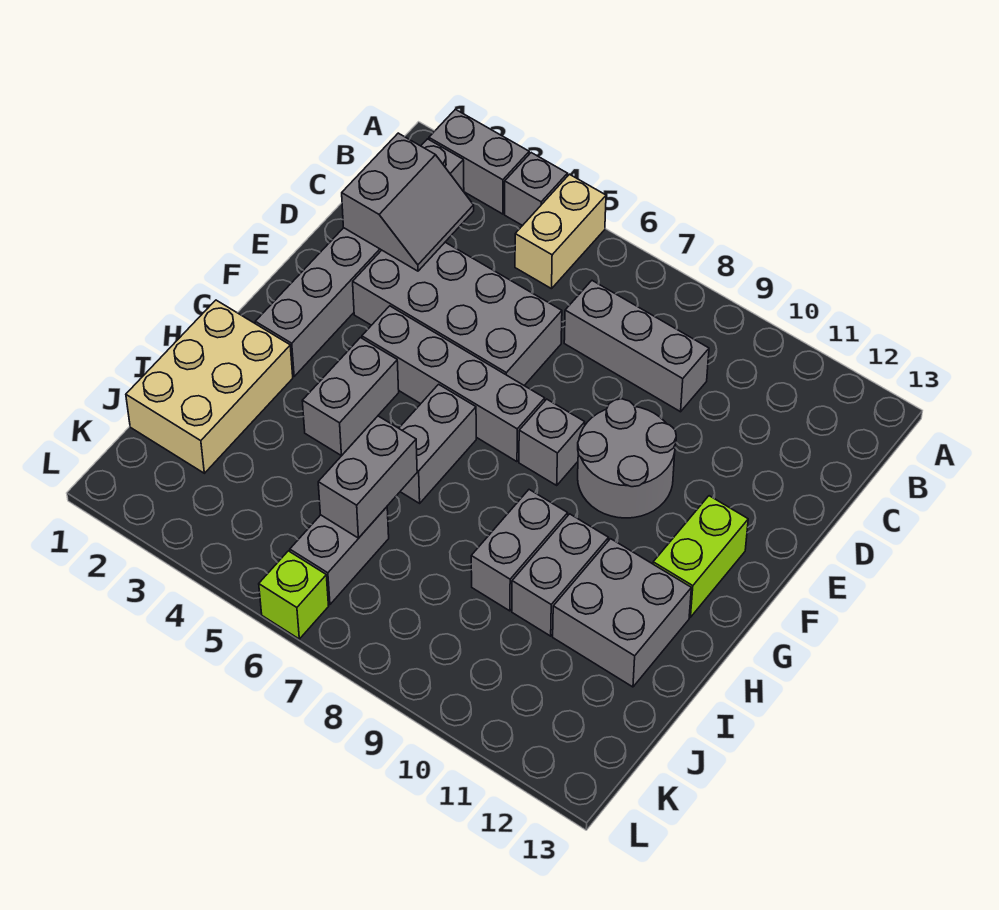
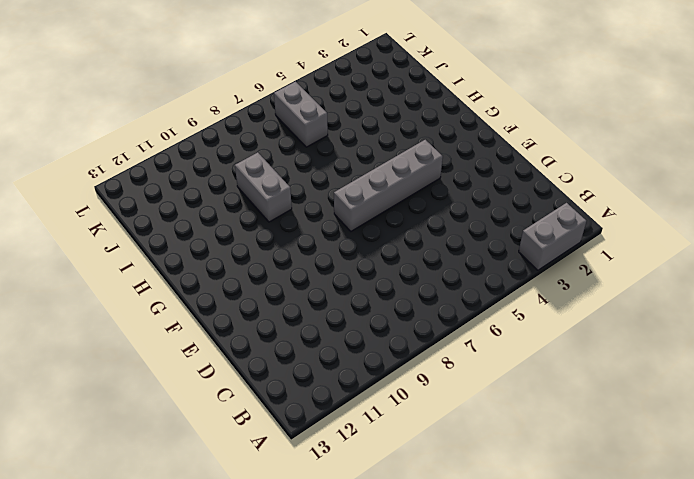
none -> grey 1x1 brick [505,153,568,226]
none -> tan 1x2 brick [515,174,606,289]
none -> grey 1x6 brick [255,139,464,376]

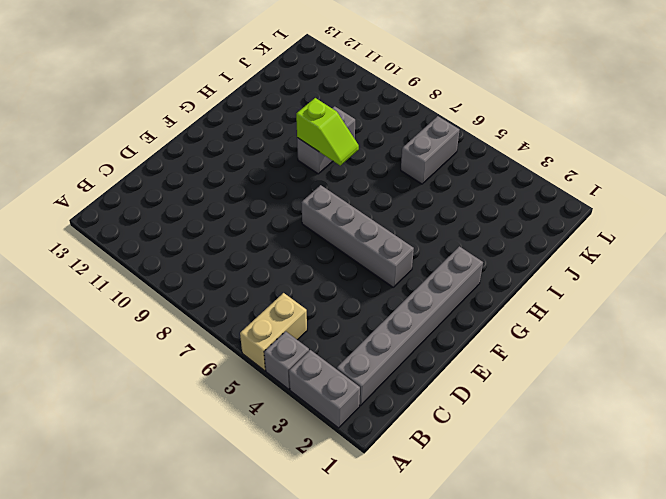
lime 1x2 slope [296,98,359,165] -> none
none -> grey 1x3 brick [564,281,709,412]
none -> grey 2x4 brick [353,242,562,385]
none -> grey 2x2 round brick [578,399,676,518]

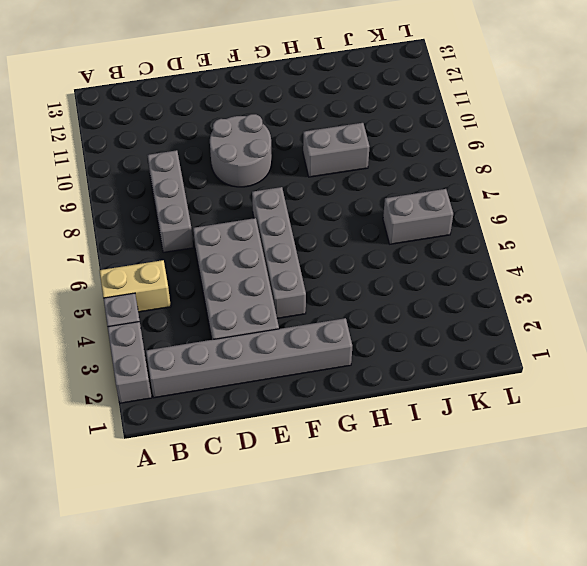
none -> grey 1x1 brick [519,399,585,485]
none -> lime 1x2 brick [653,496,748,617]
none -> grey 1x2 brick [302,338,399,456]

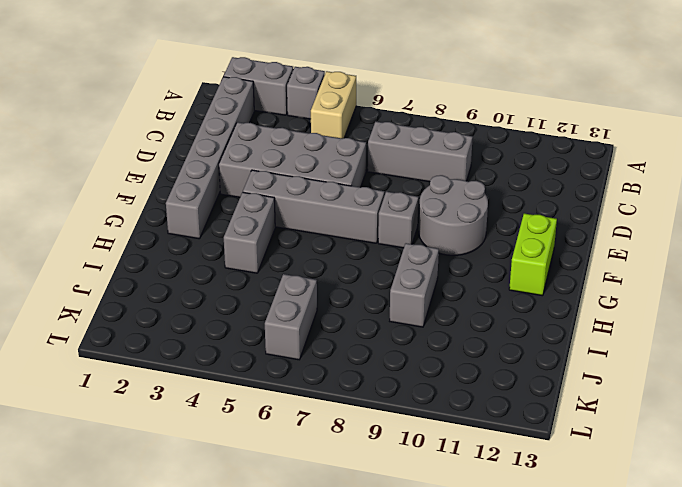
none -> grey 1x2 brick [399,384,476,503]
none -> tan 2x3 brick [126,300,293,473]
none -> grey 1x2 brick [512,514,609,636]

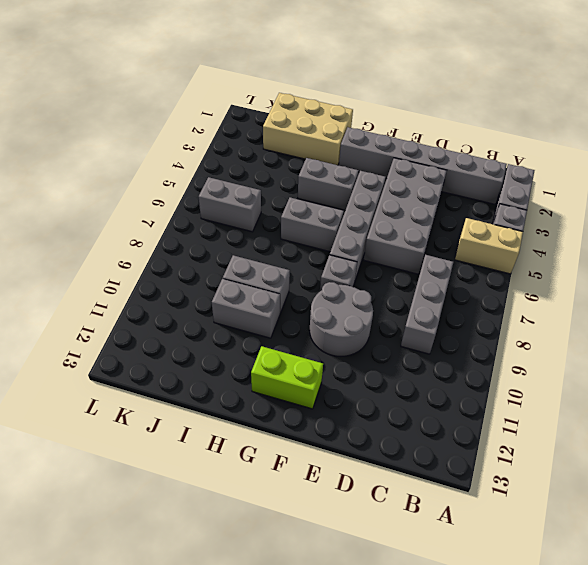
none -> grey 2x2 brick [553,539,691,687]
none -> lime 1x1 brick [259,551,329,639]
none -> grey 2x2 slope [342,133,474,271]

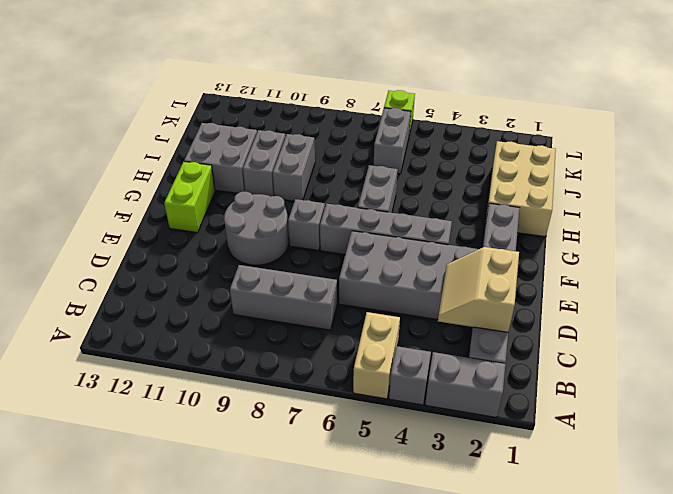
tan 2x2 slope [438,247,519,332] -> grey 2x2 slope [342,133,474,271]
none -> grey 1x2 brick [302,338,399,456]
none -> grey 1x2 brick [318,416,417,538]

